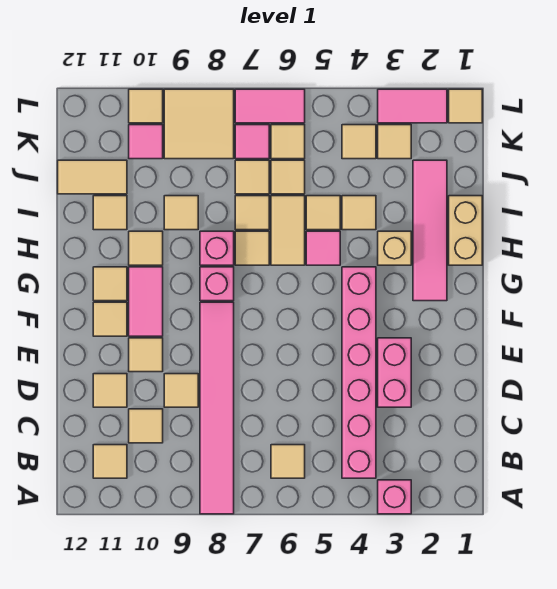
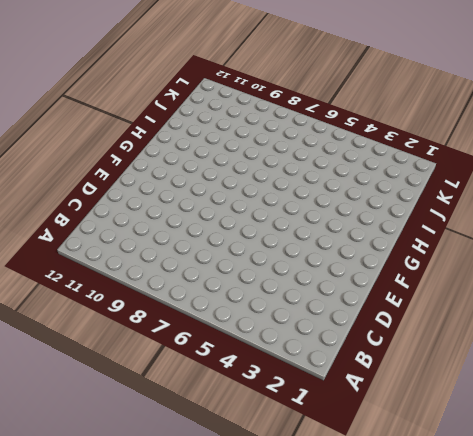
none -> pink 1x1 brick [378,480,411,514]
none -> pink 1x6 tile [200,302,234,514]
none -> pink 1x6 brick [342,267,376,478]
none -> tan 1x1 tile [271,445,305,478]

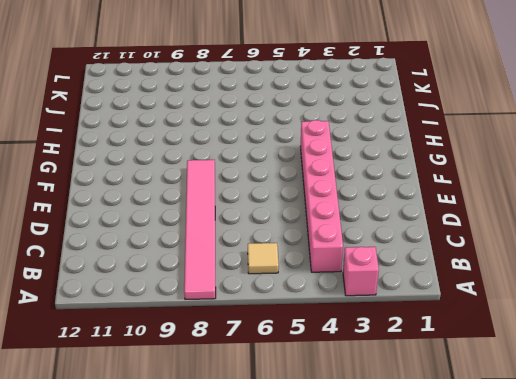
none -> tan 1x1 tile [93,445,127,478]
none -> tan 1x1 tile [129,409,163,443]
none -> pink 1x2 brick [378,338,411,407]
none -> tan 1x1 tile [164,374,198,407]

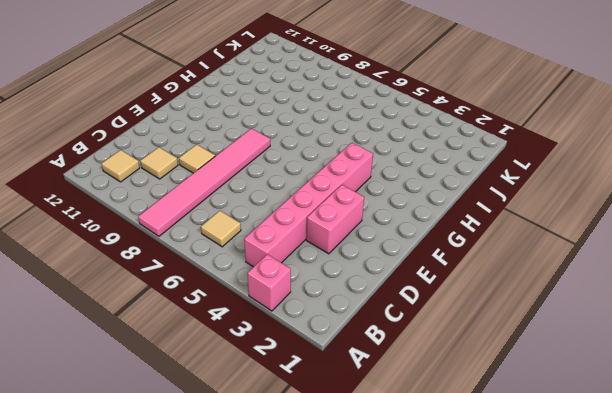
none -> tan 1x1 tile [93,374,127,407]
none -> tan 1x1 tile [129,338,163,372]
none -> pink 1x2 tile [129,267,163,336]
none -> tan 1x1 tile [93,302,127,336]

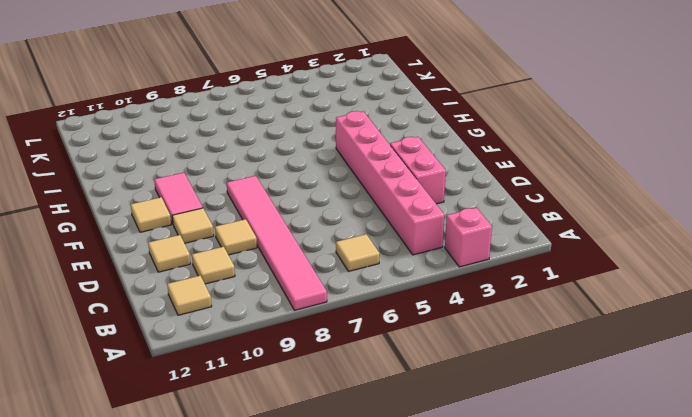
none -> pink 1x4 tile [413,160,447,301]
none -> pink 1x1 brick [200,267,234,301]
none -> tan 1x1 tile [93,267,127,301]
none -> tan 1x2 brick [449,196,482,265]

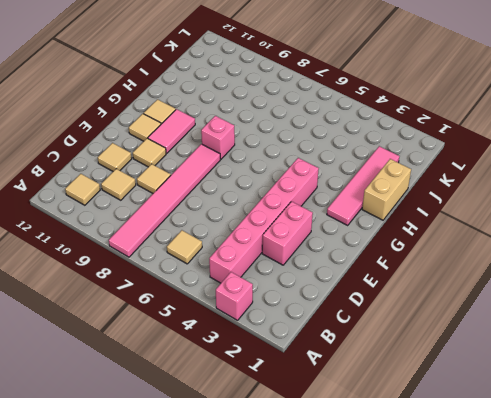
none -> tan 1x1 brick [378,231,411,265]
none -> pink 1x1 tile [306,231,340,265]
none -> tan 1x2 tile [271,196,305,265]
none -> tan 1x1 tile [235,231,269,265]

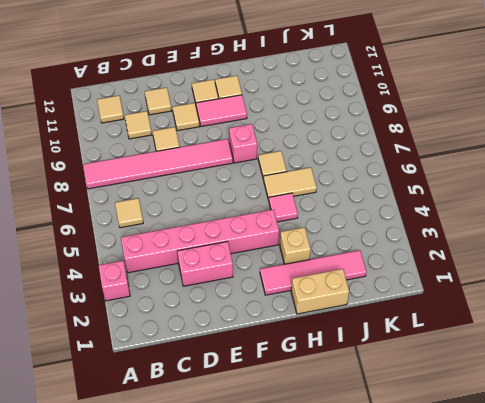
none -> pink 1x1 brick [200,231,234,265]
none -> tan 1x1 tile [129,231,163,265]
none -> tan 1x1 tile [342,196,376,230]
none -> tan 1x1 tile [306,196,340,230]

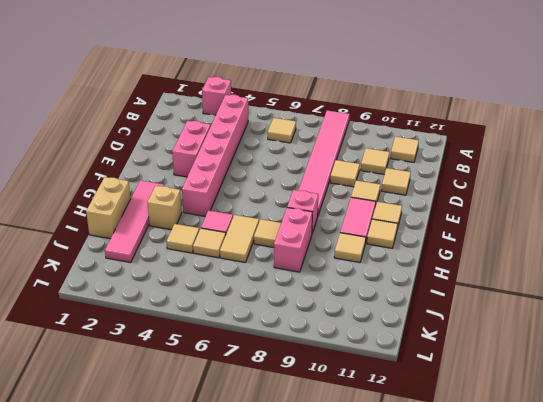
pink 1x2 brick [274,208,312,272] -> pink 1x1 brick [200,231,234,265]
none -> tan 1x1 tile [235,196,269,230]
none -> tan 1x1 tile [164,196,198,230]
none -> tan 1x1 tile [93,196,127,230]
none -> tan 1x1 tile [271,160,305,194]

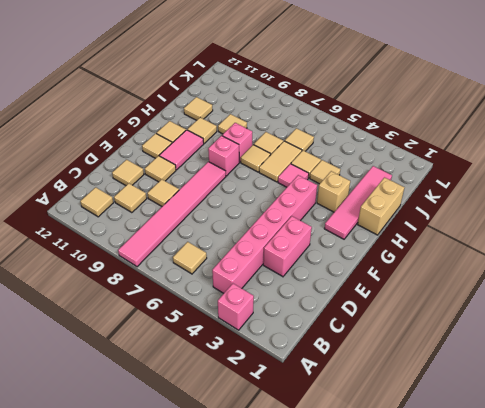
none -> tan 1x1 tile [235,160,269,194]
none -> tan 1x2 tile [58,160,127,194]
none -> tan 1x1 tile [378,125,411,159]
none -> tan 1x1 tile [342,125,376,159]

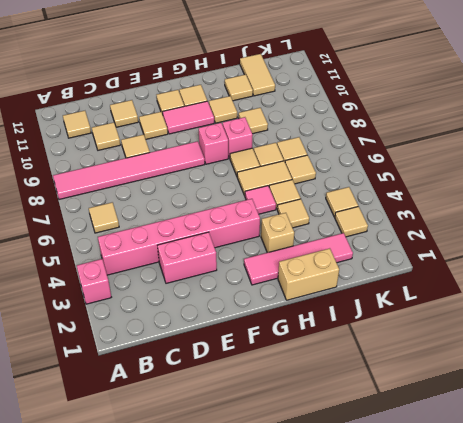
none -> tan 1x1 tile [271,125,305,159]
none -> pink 1x1 tile [235,125,269,159]
none -> tan 2x2 tile [164,89,234,159]
none -> pink 1x1 tile [129,125,163,159]

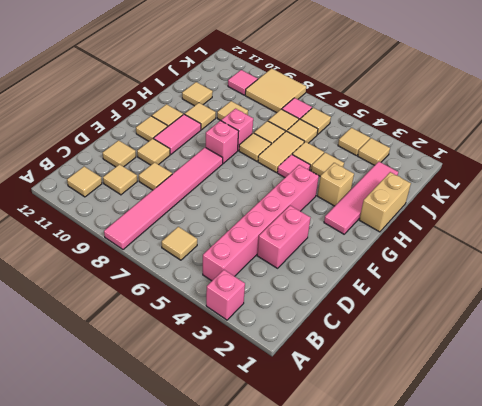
none -> tan 1x2 tile [58,160,127,194]
none -> tan 1x1 tile [449,89,482,123]
none -> pink 1x2 tile [378,89,447,123]
none -> pink 1x2 tile [235,89,305,123]

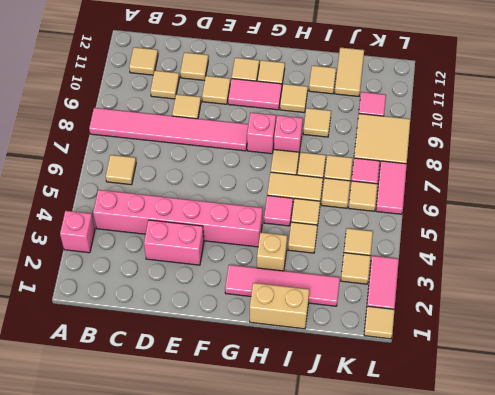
none -> tan 1x1 tile [129,89,163,123]

